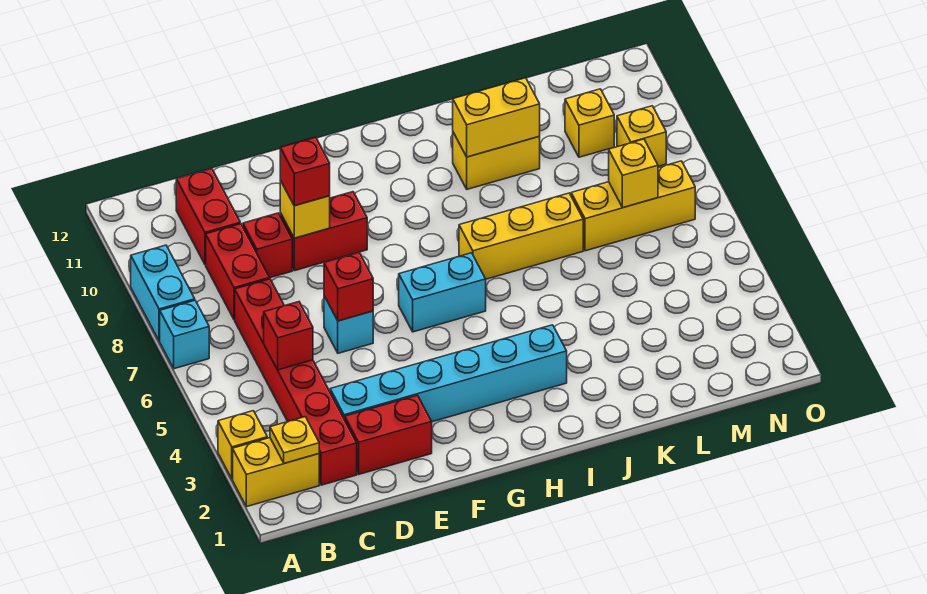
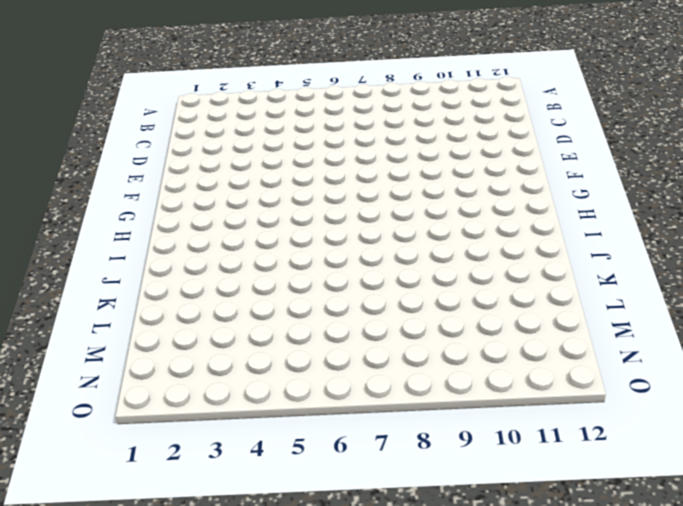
none -> yellow 1x2 brick [233,438,319,507]
none -> yellow 1x1 brick [218,411,267,479]
none -> cyan 1x1 brick [160,300,209,369]

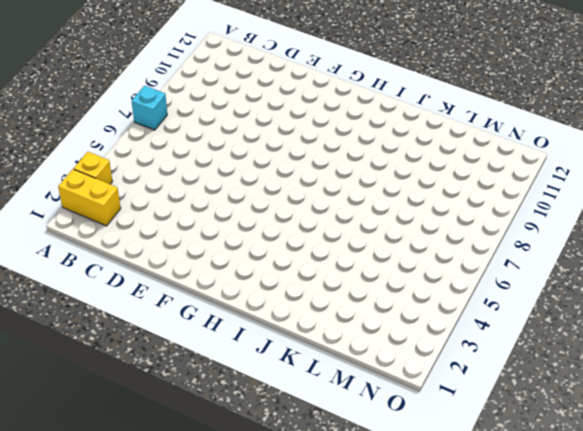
none -> cyan 1x2 brick [131,245,195,341]
none -> red 1x6 brick [235,279,357,485]
none -> red 1x2 brick [206,224,270,320]

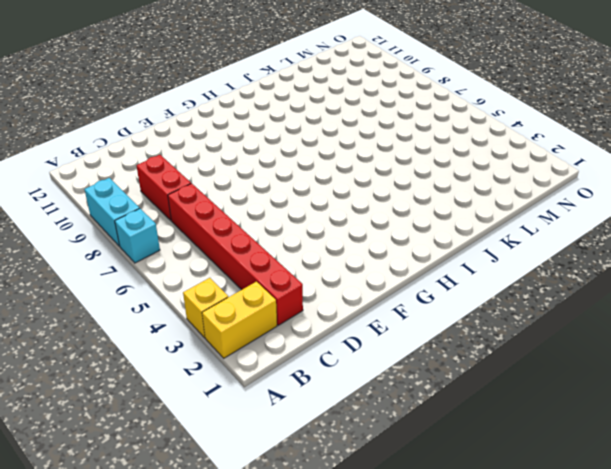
none -> red 1x2 brick [176,169,240,265]
none -> red 1x2 brick [345,395,432,474]
none -> cyan 1x6 brick [330,325,567,422]

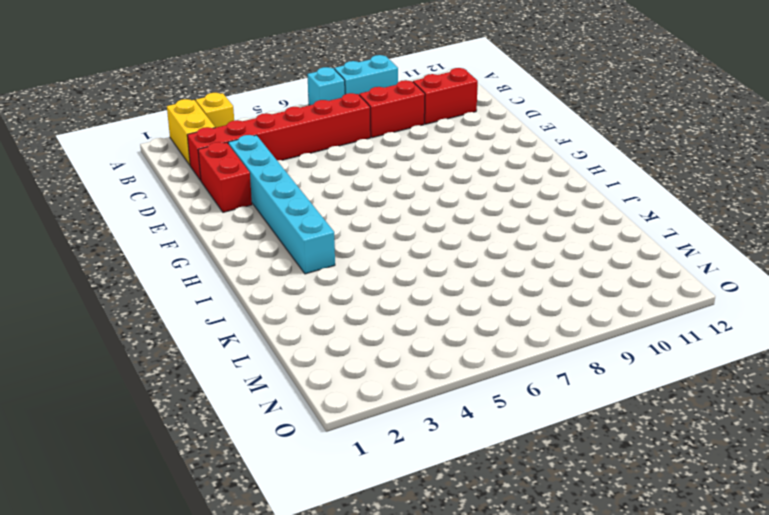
none -> red 1x1 brick [243,213,292,278]
none -> cyan 1x1 brick [324,296,373,353]
none -> red 1x2 brick [280,192,367,271]

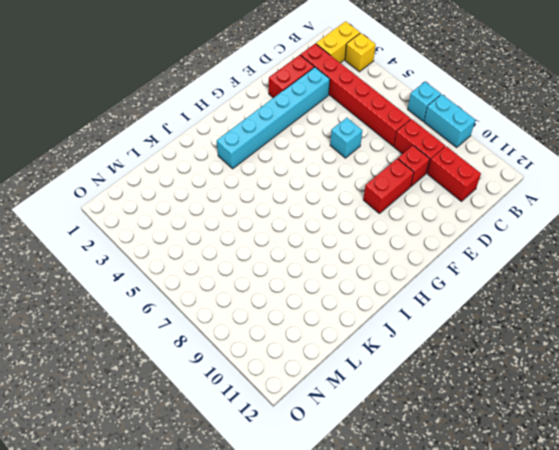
none -> cyan 1x2 brick [399,253,486,332]
none -> yellow 1x3 brick [459,193,583,279]
none -> yellow 1x2 brick [453,132,540,189]

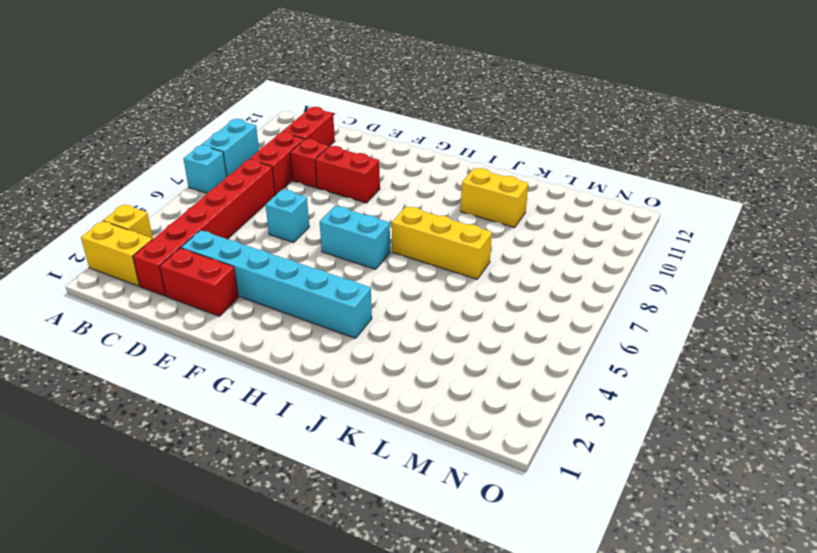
none -> yellow 1x3 brick [571,161,695,251]
none -> yellow 1x1 brick [565,89,614,157]
none -> yellow 1x1 brick [617,106,666,166]

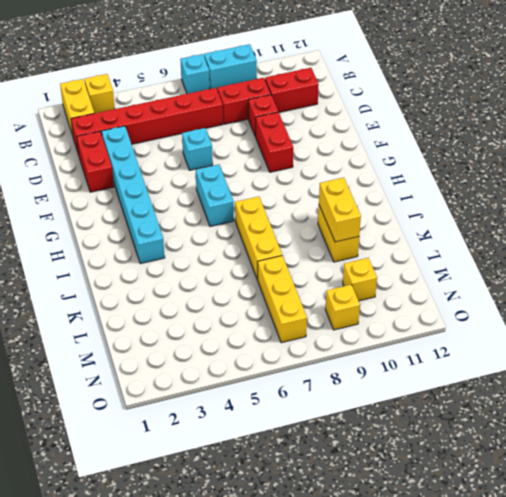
none -> yellow 1x1 plate [270,417,319,463]
none -> red 1x1 brick [264,302,313,370]
none -> red 1x1 brick [324,253,373,321]

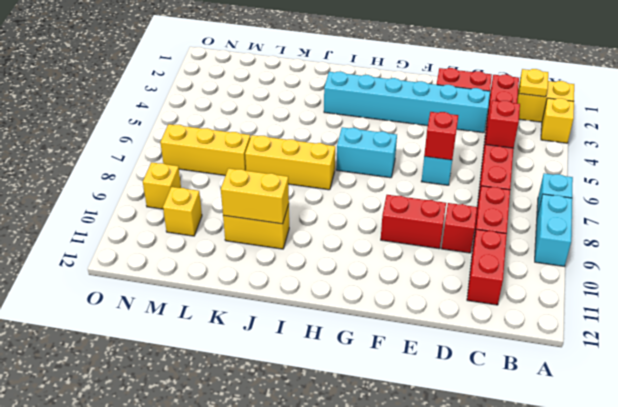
none -> yellow 1x1 brick [280,180,330,238]
none -> yellow 1x1 brick [609,139,658,208]
none -> red 1x1 brick [280,137,330,206]

